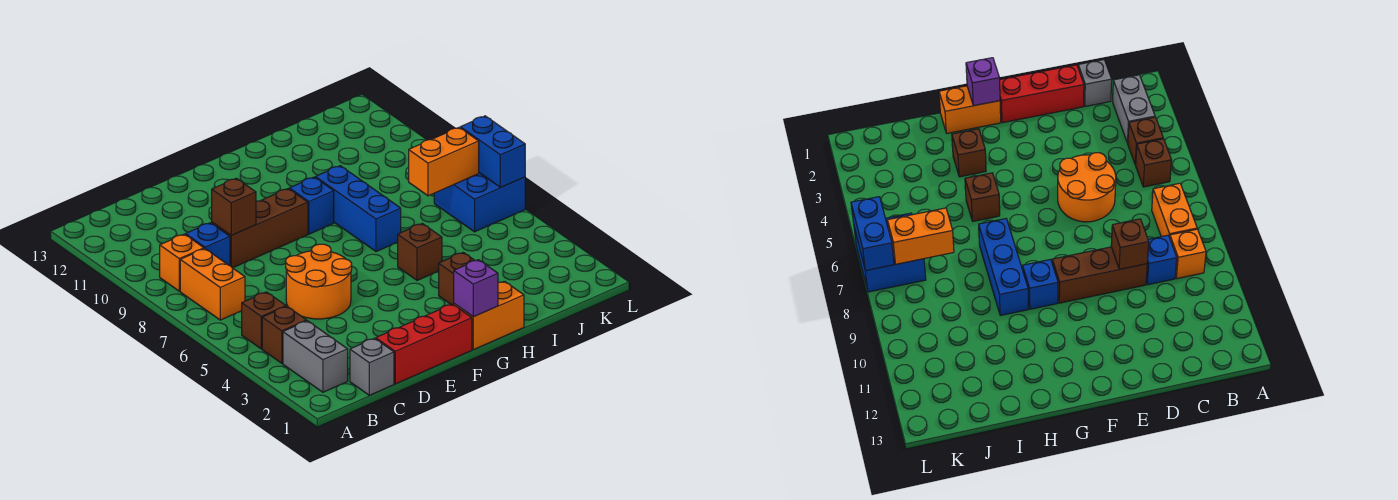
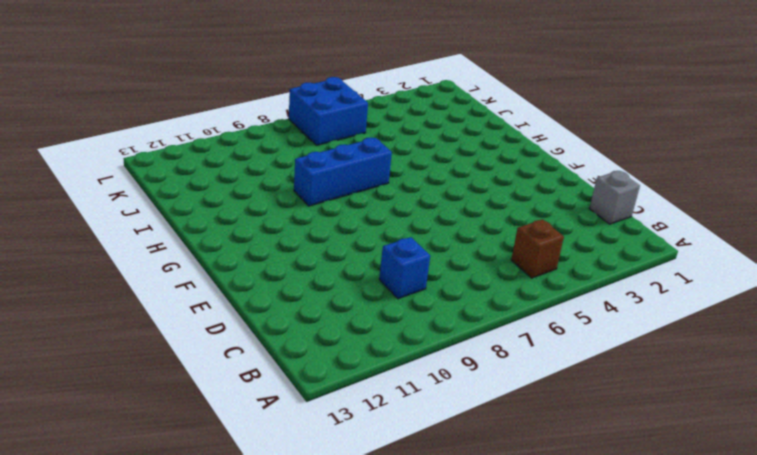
none -> grey 1x2 brick [283,321,348,392]
none -> brown 1x1 brick [262,307,307,363]
none -> orange 1x2 brick [180,249,245,320]

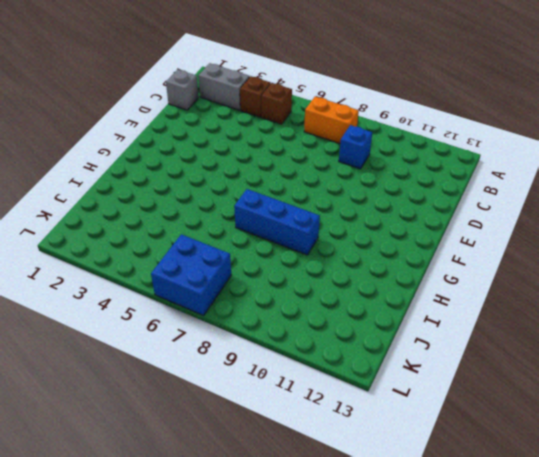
none -> orange 1x1 brick [160,234,204,291]
none -> red 1x3 brick [376,304,472,384]
none -> orange 2x2 round brick [286,244,352,319]

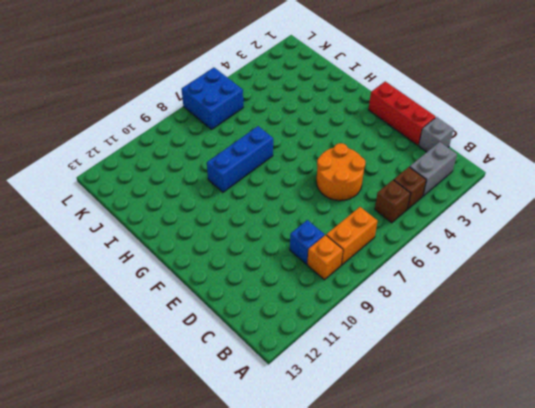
none -> brown 1x3 brick [212,189,308,268]
none -> orange 1x2 brick [454,281,524,350]
none -> blue 1x1 brick [290,177,334,234]

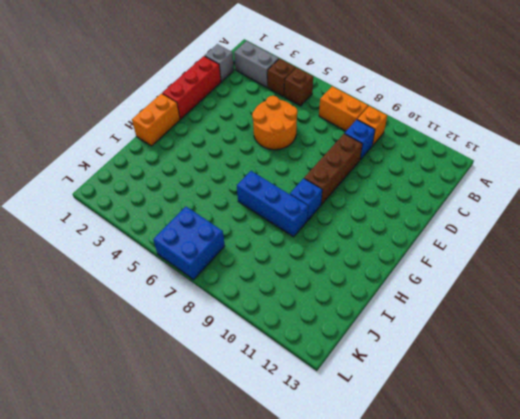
none -> brown 1x1 brick [439,252,475,305]
none -> brown 1x1 brick [398,223,442,281]
none -> brown 1x1 brick [212,178,256,235]

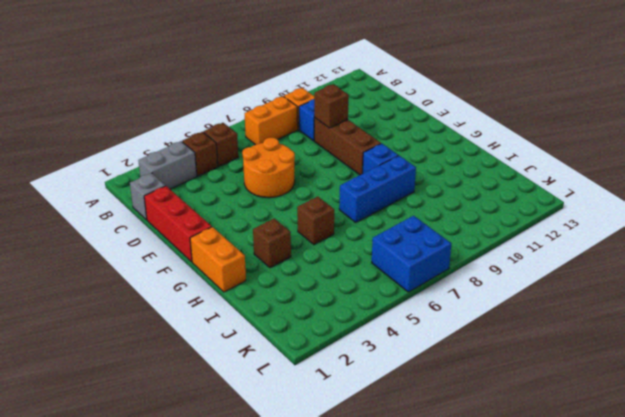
none -> purple 1x1 brick [454,260,498,317]
none -> orange 1x2 brick [409,127,479,196]
none -> blue 1x2 brick [460,116,525,187]

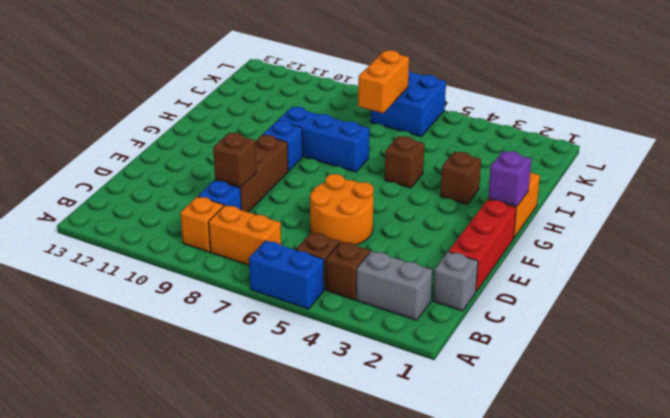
blue 1x2 brick [249,241,324,309] -> blue 1x2 brick moved to [460,116,525,187]

